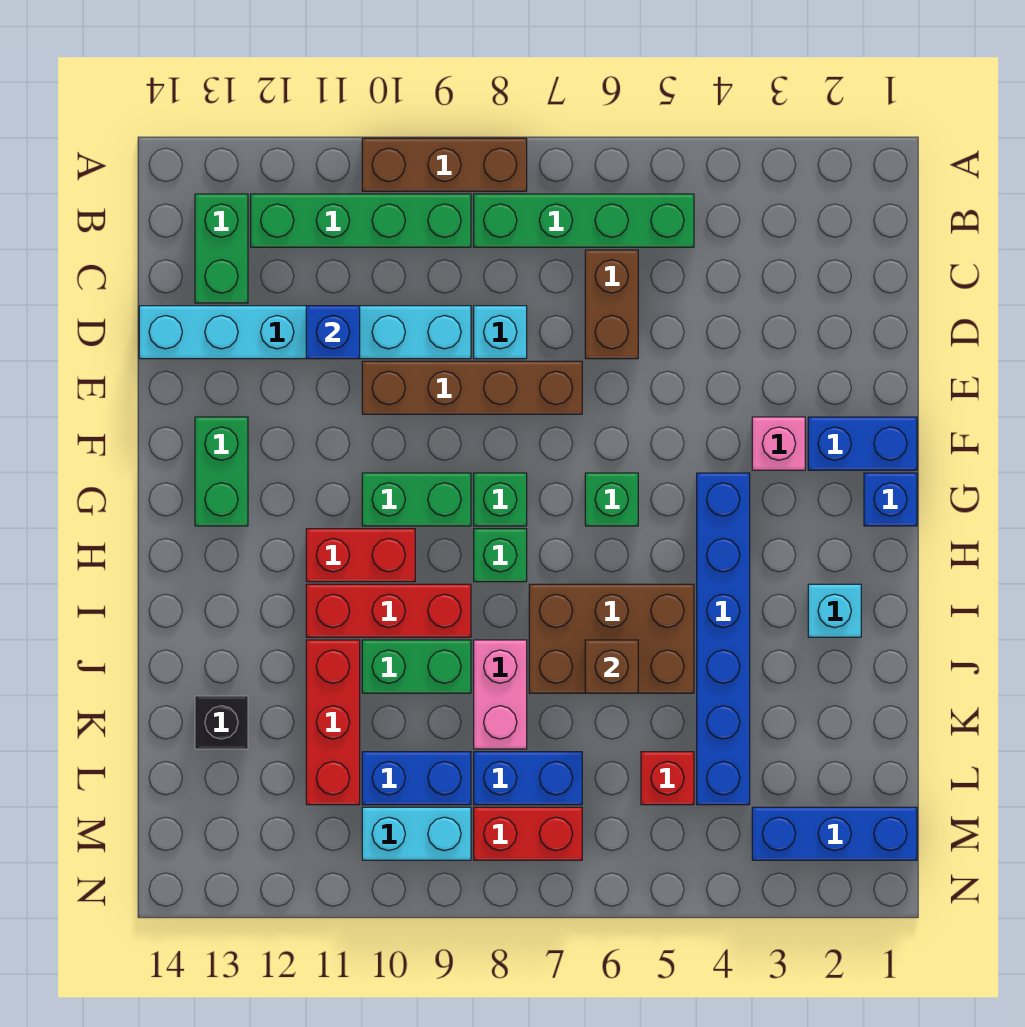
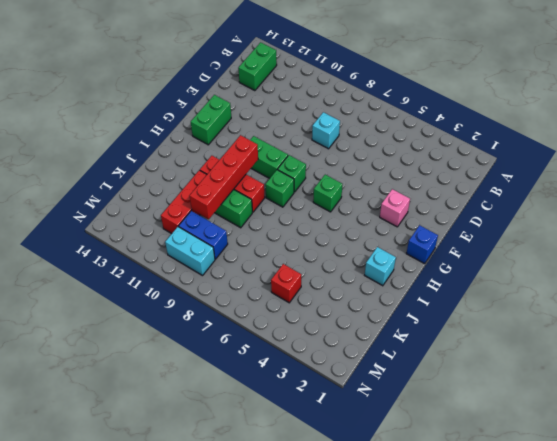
red 1x4 brick [190,135,258,219] -> none
none -> brown 1x3 brick [362,138,527,191]
none -> green 1x4 brick [474,194,694,247]
none -> green 1x4 brick [251,194,471,247]
none -> brown 1x2 brick [585,250,638,359]

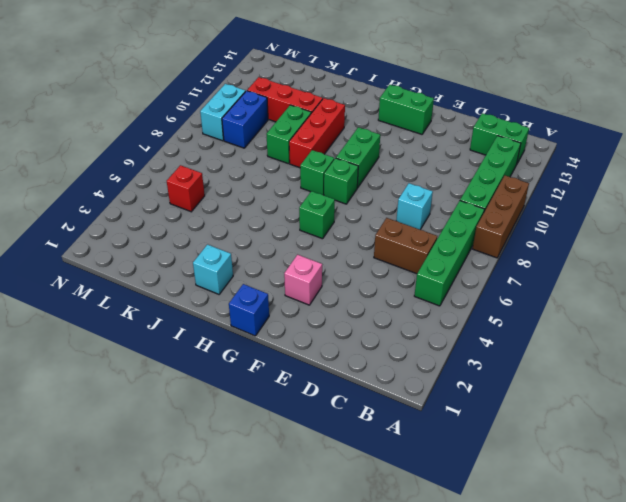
none -> cyan 1x6 brick [139,306,471,359]
none -> brown 1x4 brick [362,361,582,414]
none -> blue 1x2 brick [808,417,917,470]
none -> blue 1x6 brick [697,473,750,805]

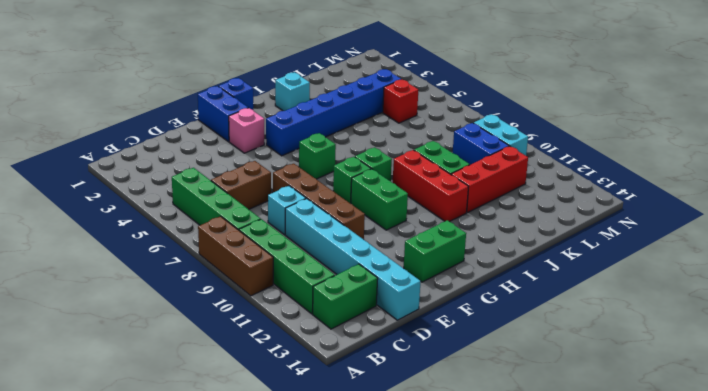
none -> red 1x2 brick [306,529,415,582]
none -> brown 2x3 brick [529,584,694,693]
none -> pink 1x2 brick [474,640,527,749]
none -> black 1x1 brick [195,696,248,749]

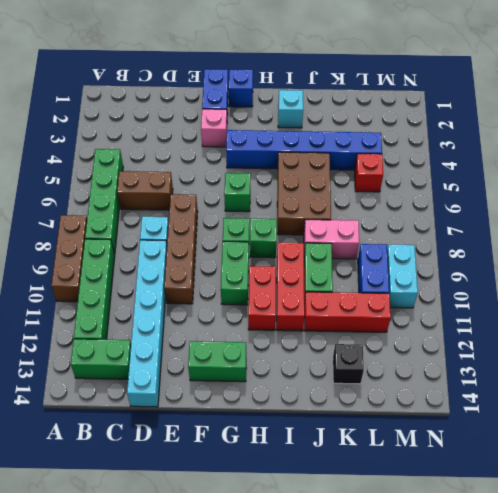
none -> blue 1x2 brick [474,752,582,805]
none -> blue 1x3 brick [752,807,917,860]
none -> red 1x2 brick [474,807,582,860]
none -> blue 1x1 brick [306,306,360,359]

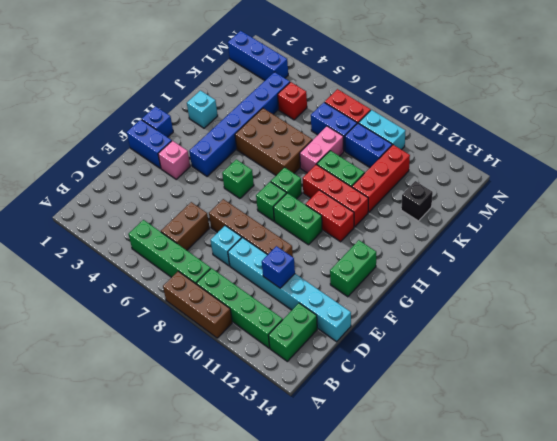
none -> brown 1x1 brick [585,640,638,693]

